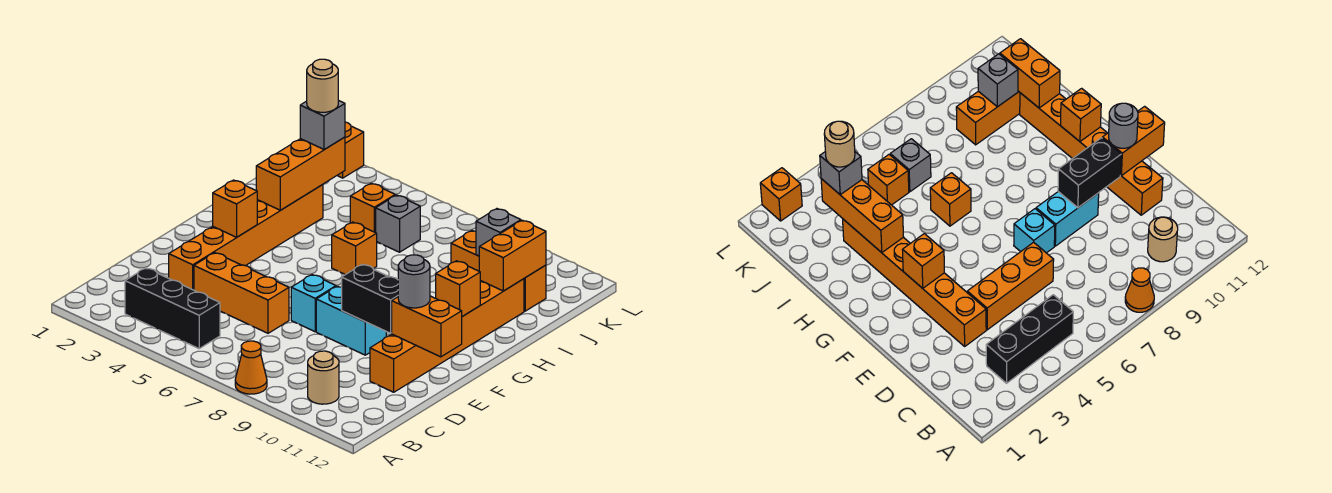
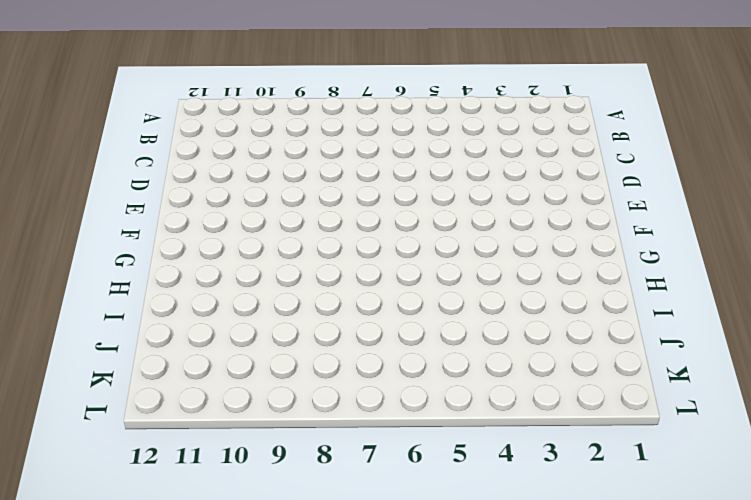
none -> orange 1x1 cone [235,341,267,394]
none -> black 1x3 brick [125,268,220,349]
none -> tan 1x1 round brick [308,351,339,404]

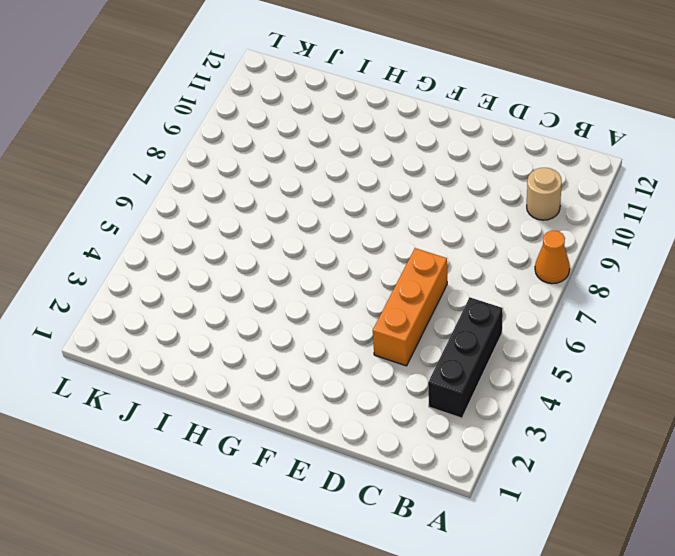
none -> orange 1x6 brick [169,185,323,290]
none -> orange 1x6 brick [370,279,524,392]
none -> cyan 1x1 brick [291,275,336,332]

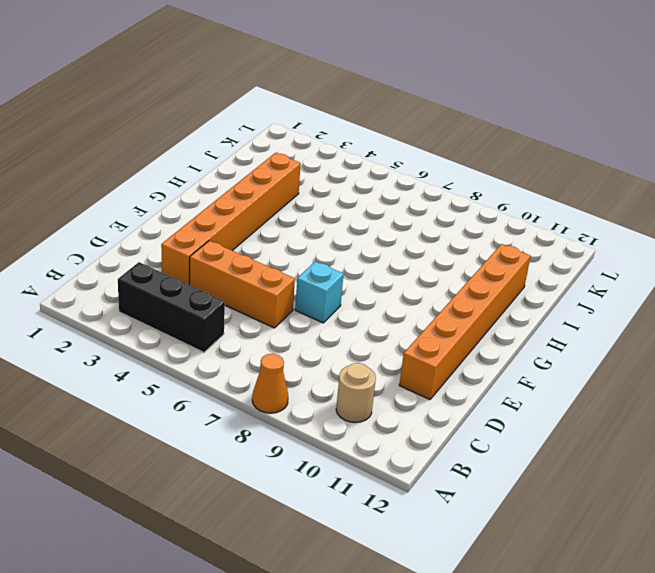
none -> cyan 1x2 brick [316,286,386,355]
none -> orange 1x1 brick [332,222,377,275]
none -> orange 1x1 brick [350,183,395,233]

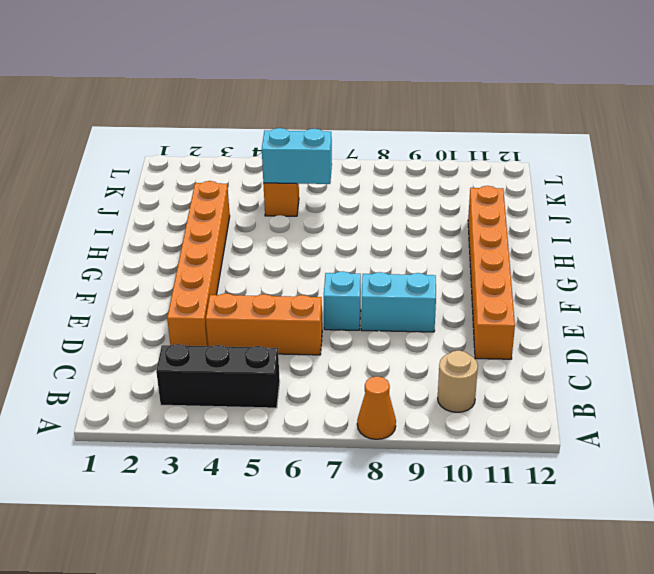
cyan 1x2 brick [262,128,332,184] -> none
none -> orange 1x1 brick [332,222,377,275]
none -> grey 1x1 brick [376,195,420,252]
none -> orange 1x3 brick [451,231,546,311]

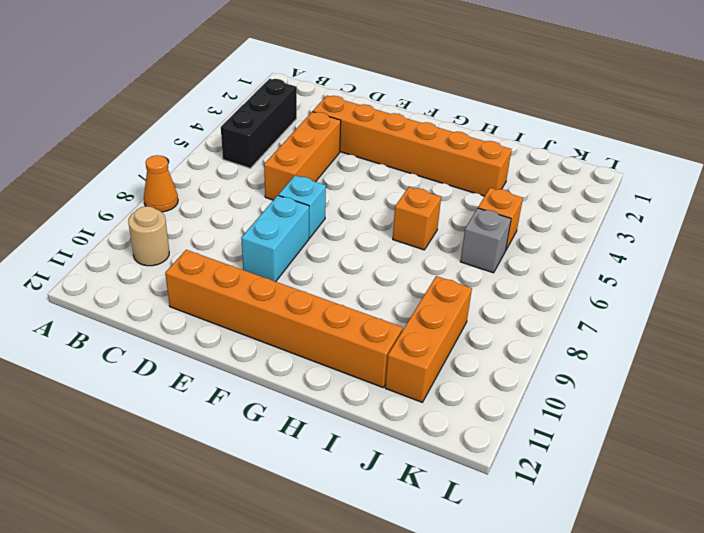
none -> orange 1x1 brick [337,122,364,178]
none -> black 1x2 brick [342,264,398,333]
none -> orange 1x2 brick [392,296,462,357]

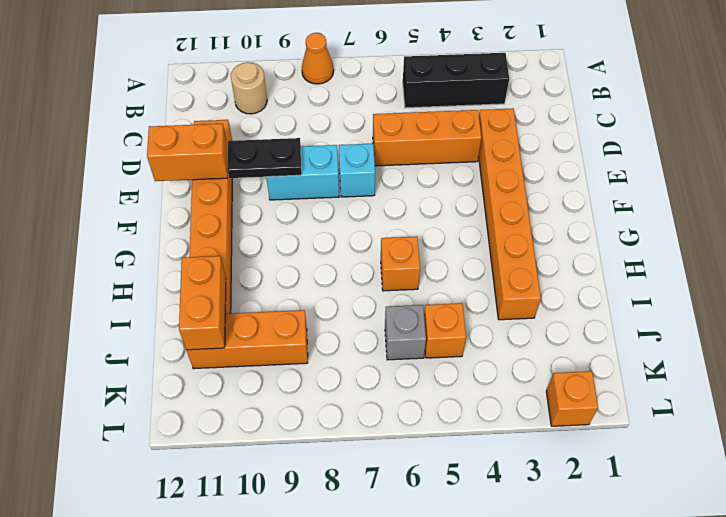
black 1x2 plate [228,138,301,178] -> black 1x2 brick [342,264,398,333]
none -> orange 1x1 brick [213,180,257,237]
none -> orange 1x1 brick [436,261,480,316]
none -> orange 1x3 brick [256,137,345,210]

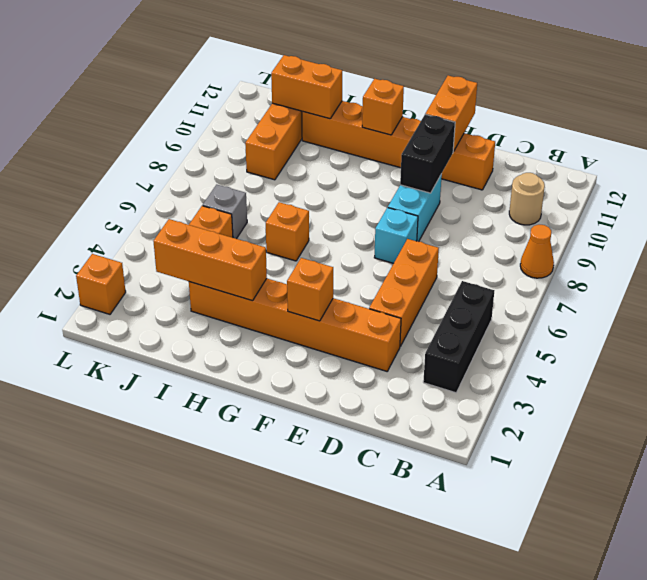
none -> grey 1x1 brick [476,209,521,256]
none -> grey 1x1 round brick [398,255,430,308]
none -> grey 1x1 brick [300,100,345,150]

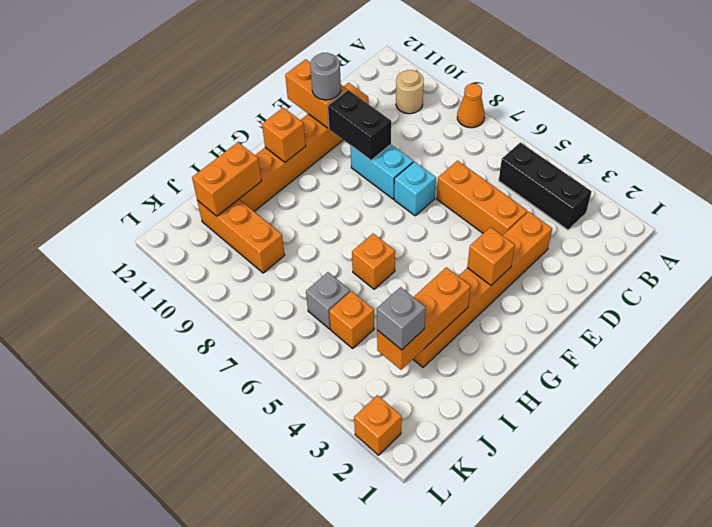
none -> grey 1x1 brick [476,209,521,256]
none -> tan 1x1 round brick [307,59,338,112]

